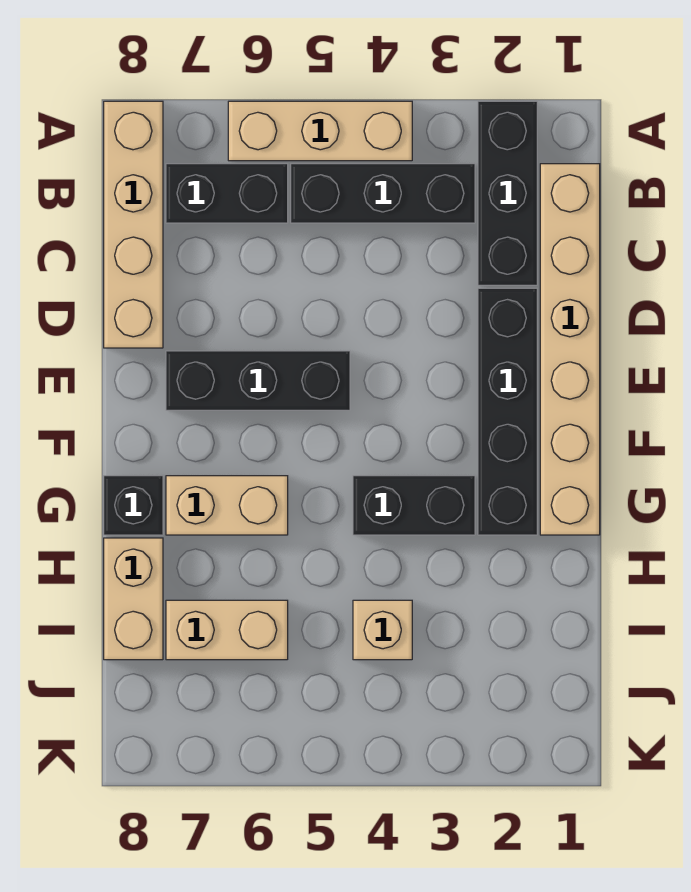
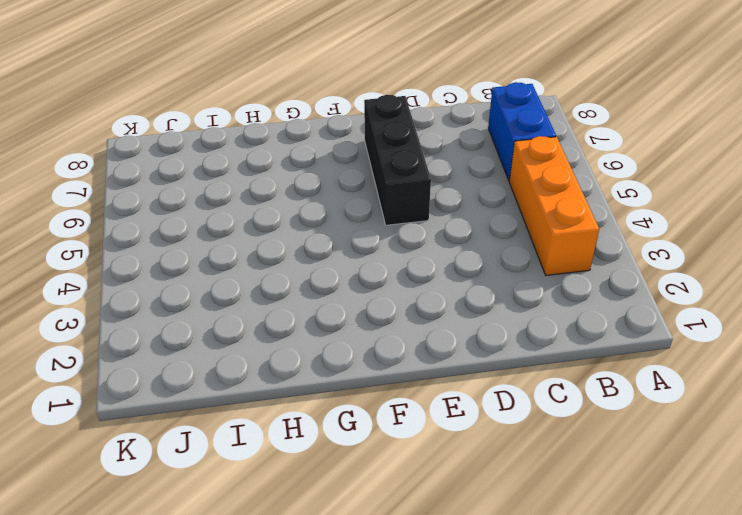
orange 1x3 brick [509,136,599,276] -> black 1x3 brick [291,164,475,223]
blue 1x2 brick [488,82,556,181] -> black 1x2 brick [166,164,288,223]
none -> black 1x3 brick [478,101,537,285]
none -> tan 1x3 brick [228,101,412,161]
none -> tan 1x4 brick [104,101,163,348]

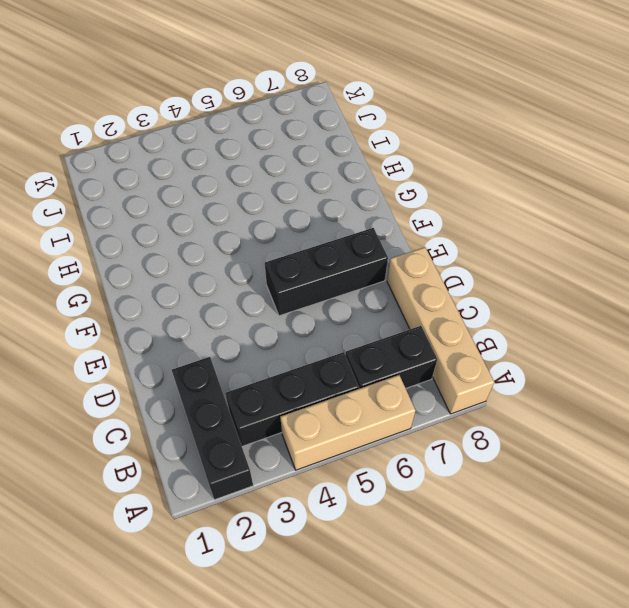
none -> tan 1x6 brick [540,164,600,535]
none -> black 1x4 brick [478,288,537,535]
none -> black 1x2 brick [353,476,475,535]

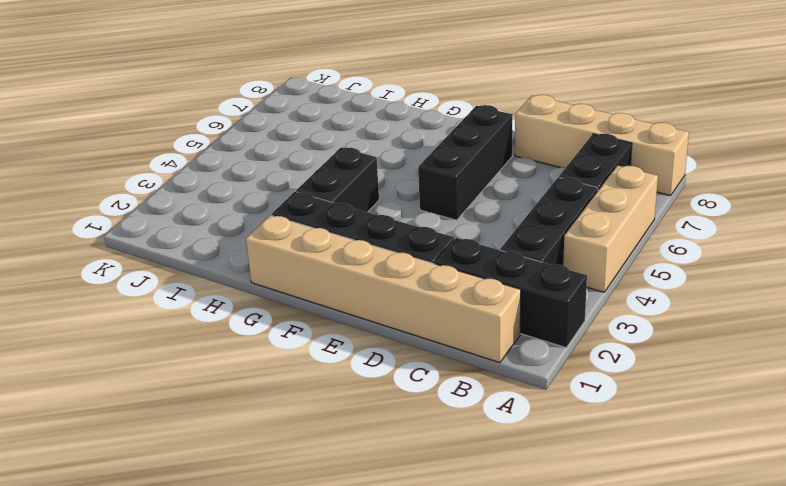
none -> tan 1x2 brick [166,476,288,535]
none -> black 1x1 brick [104,476,163,535]
none -> tan 1x2 brick [104,538,163,660]

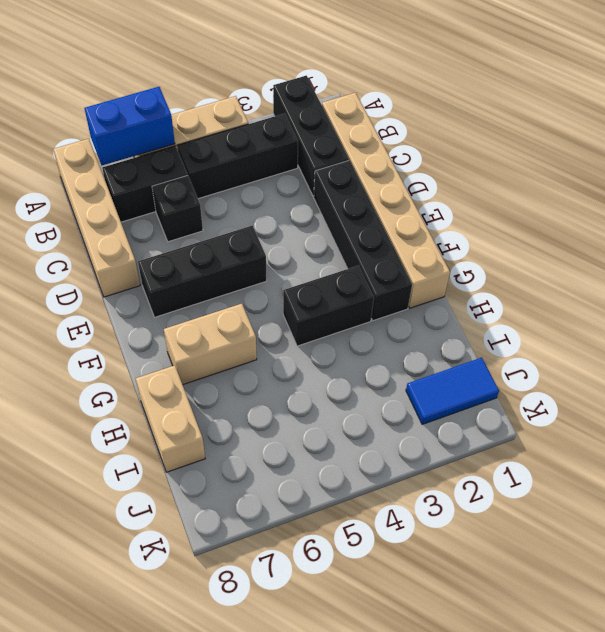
blue 1x2 brick [84,87,175,165] -> none
black 1x1 brick [152,176,203,242] -> black 1x1 brick moved to [104,476,163,535]
blue 1x2 tile [406,358,499,424] -> none
none -> tan 1x1 brick [353,600,412,660]
none -> tan 1x2 brick [166,600,288,660]

